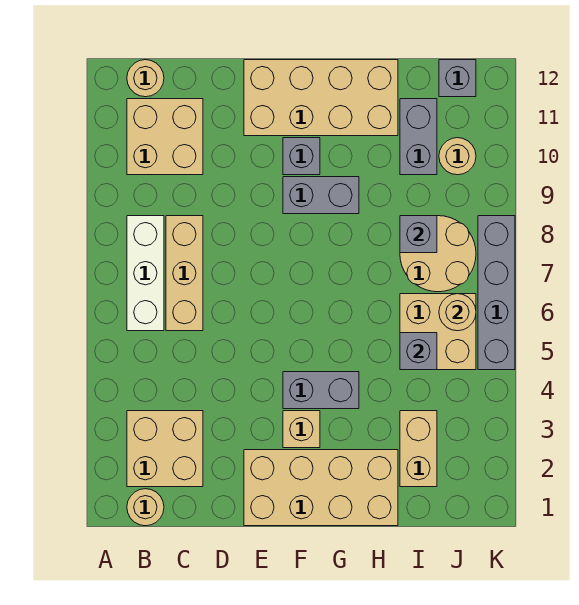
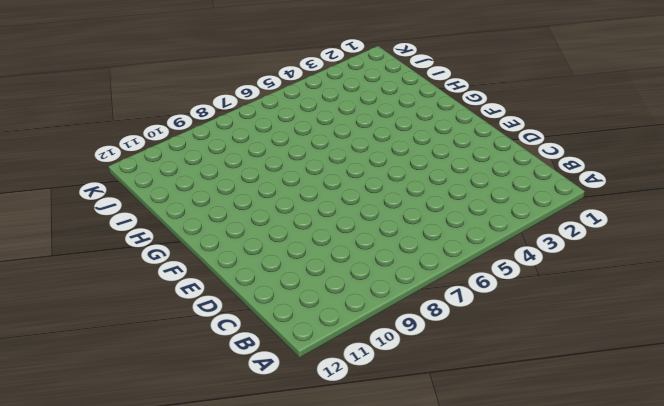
none -> tan 1x1 round brick [127,489,164,526]
none -> tan 2x2 brick [127,411,203,487]
none -> white 1x3 brick [127,216,164,331]

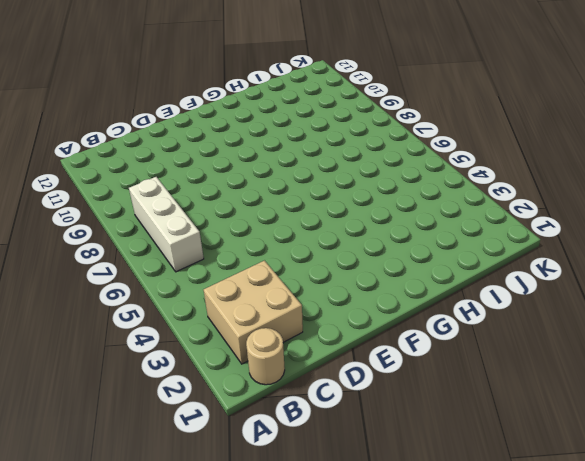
none -> tan 2x2 brick [127,99,203,175]
none -> tan 1x1 round brick [127,60,164,97]
none -> tan 1x3 brick [166,216,203,331]

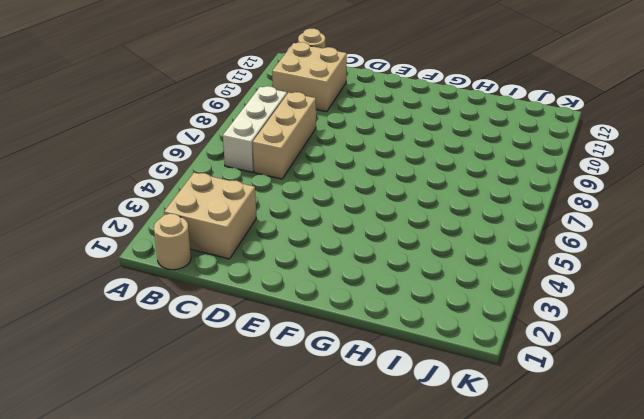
none -> tan 2x4 brick [244,450,398,526]
none -> tan 2x4 brick [244,60,398,136]
none -> tan 1x1 brick [283,411,320,448]

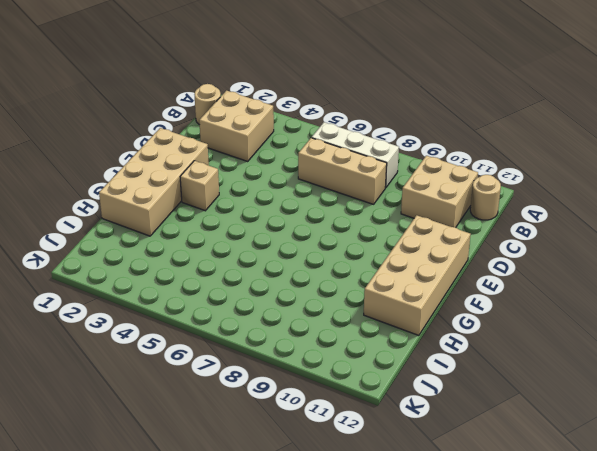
none -> grey 1x2 brick [283,372,359,409]
none -> grey 1x2 brick [283,177,359,214]
none -> grey 1x1 brick [283,138,320,175]

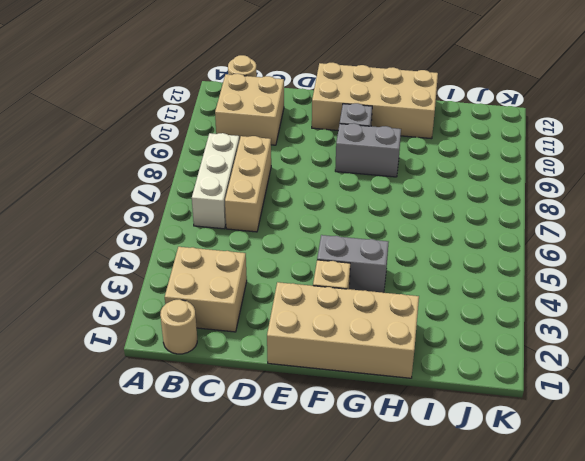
none -> tan 1x2 brick [400,411,437,487]
none -> tan 2x2 brick [400,294,476,370]
none -> tan 2x2 round brick [400,216,476,292]

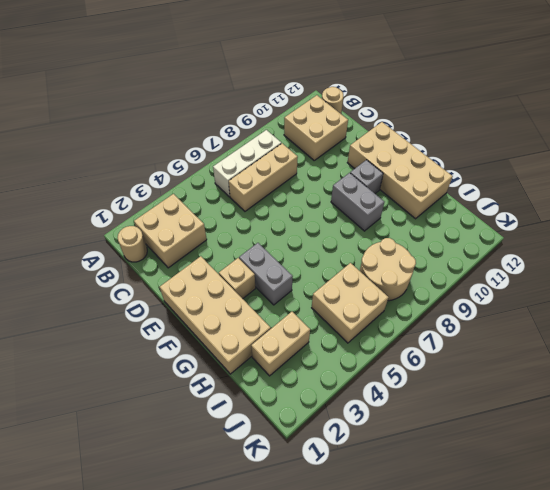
none -> grey 1x2 brick [400,99,437,175]
none -> tan 1x1 round brick [439,138,476,175]
none -> grey 1x1 brick [439,60,476,97]

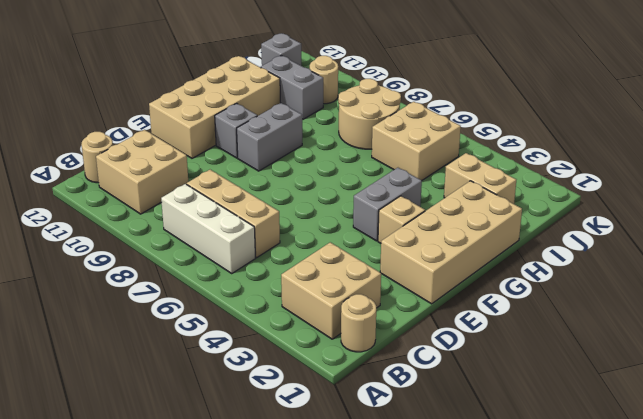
none -> grey 1x4 brick [478,216,515,370]
none -> grey 1x1 brick [400,333,437,370]
none -> grey 1x1 brick [400,216,437,253]

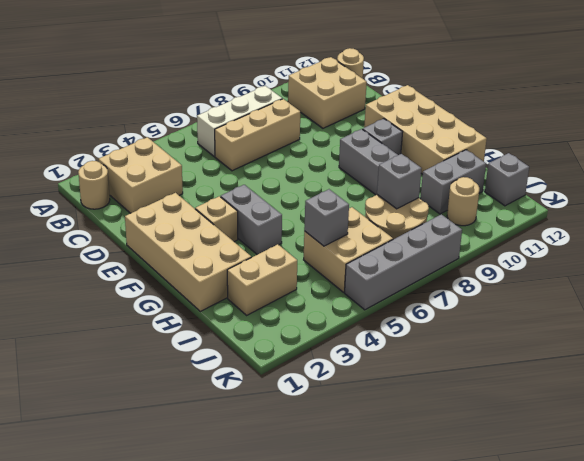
none -> tan 1x1 round brick [439,294,476,331]

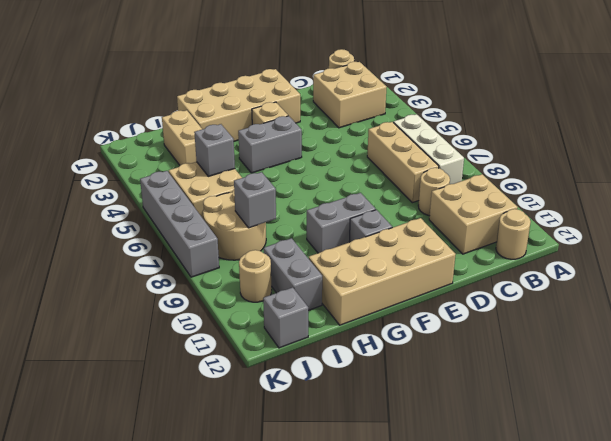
tan 1x1 round brick [418,168,450,216] -> tan 1x1 round brick moved to [439,294,476,331]

